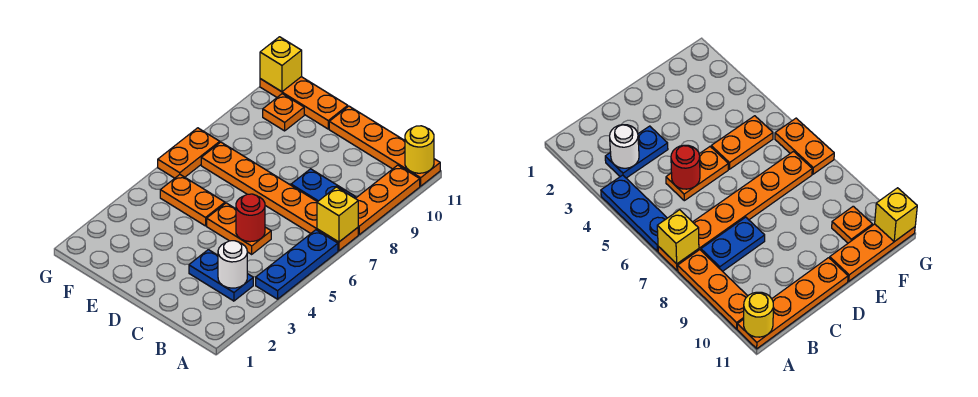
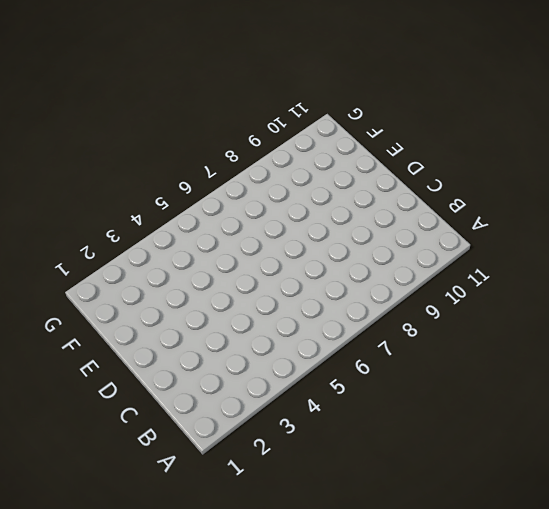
none -> blue 1x3 plate [256,230,338,299]
none -> orange 1x6 plate [201,142,358,251]
none -> orange 1x3 plate [355,165,420,234]

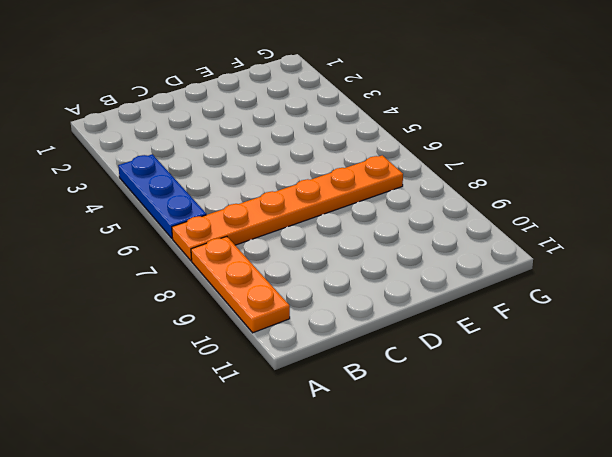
none -> orange 1x4 plate [329,106,440,186]
none -> blue 1x2 plate [189,250,253,301]
none -> blue 1x2 plate [291,169,356,202]

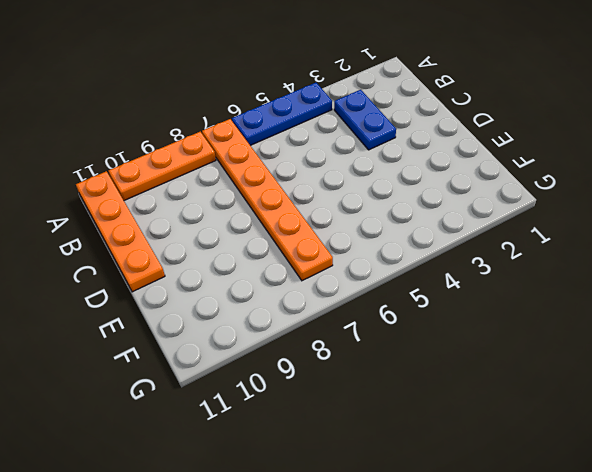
none -> blue 1x2 plate [291,169,356,202]
none -> orange 1x2 plate [207,203,271,254]
none -> orange 1x2 plate [160,175,225,226]

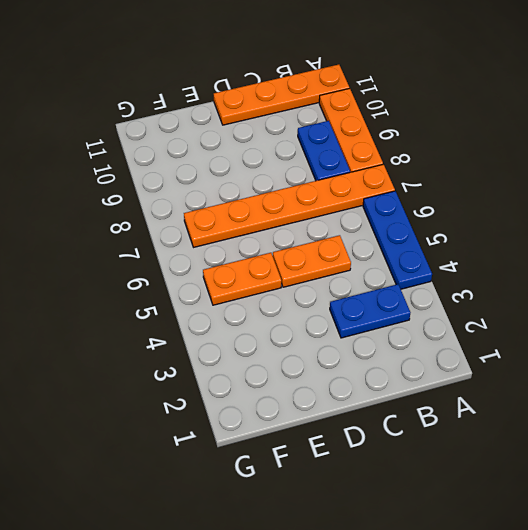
blue 1x2 plate [298,121,350,181] -> blue 1x2 plate turned to [291,169,356,202]
none -> orange 1x3 plate [260,77,348,129]
none -> orange 1x1 plate [263,94,304,131]
none -> orange 1x2 plate [158,128,220,178]

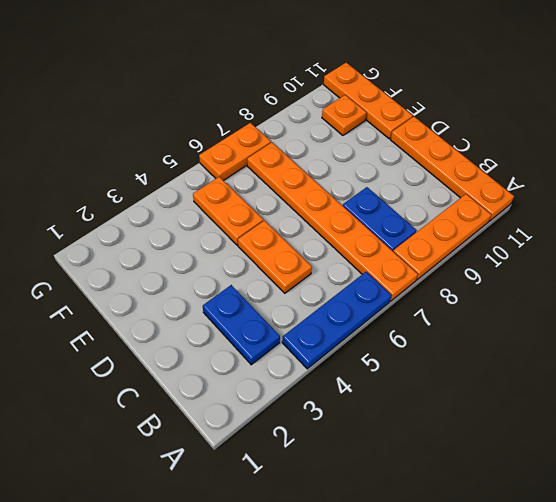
none -> yellow 1x1 brick [317,187,358,242]
none -> yellow 1x1 round brick [405,126,434,173]
none -> white 1x1 round brick [218,241,247,288]

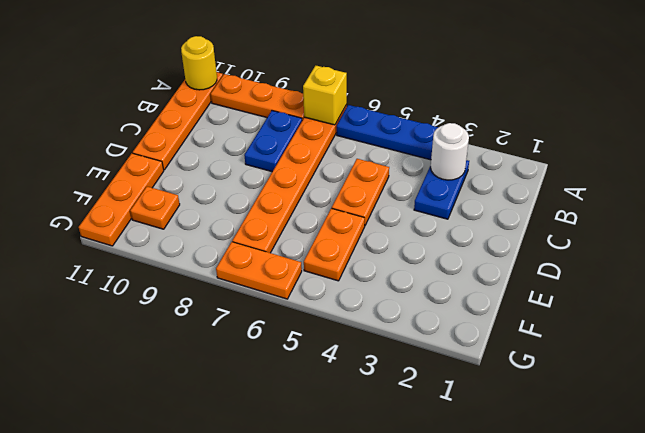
none -> red 1x1 round brick [236,194,265,242]
none -> yellow 1x1 brick [260,37,302,92]

